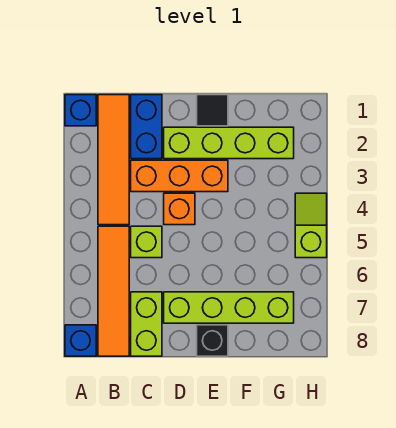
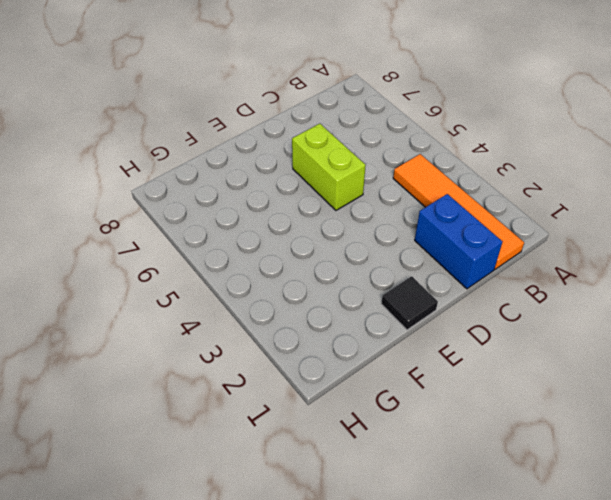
lime 1x2 brick [292,124,366,210] -> lime 1x2 brick moved to [131,292,162,356]
none -> blue 1x1 brick [65,95,96,126]
none -> blue 1x1 brick [65,325,96,356]
none -> orange 1x4 tile [98,226,129,356]

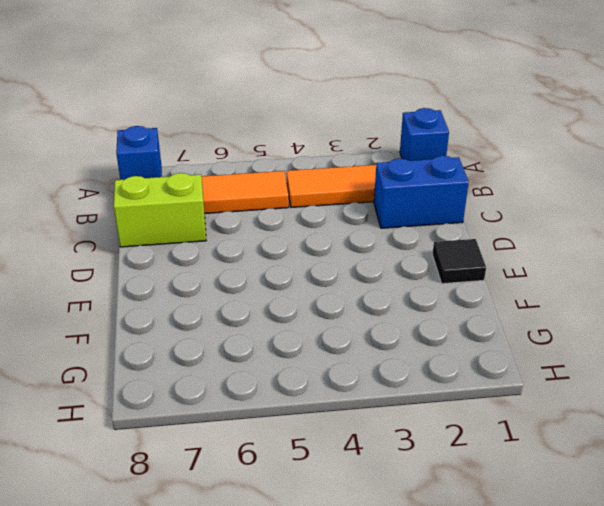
none -> orange 1x3 brick [131,160,228,192]
none -> lime 1x1 brick [131,226,162,258]
none -> lime 1x4 brick [164,127,294,159]

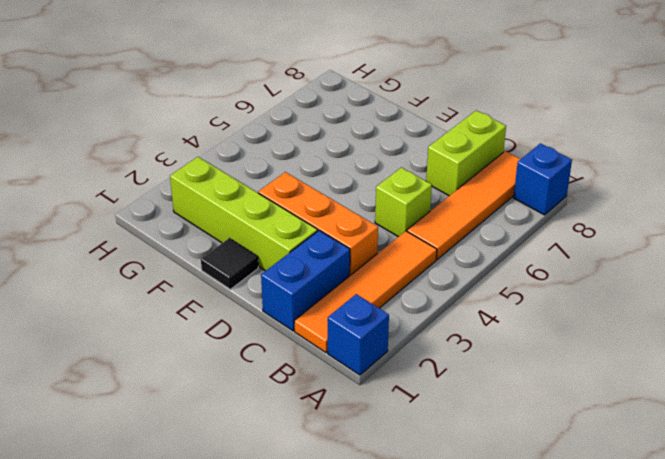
none -> orange 1x1 brick [164,193,195,225]
none -> lime 1x4 brick [164,292,294,323]
none -> black 1x1 brick [197,325,228,356]

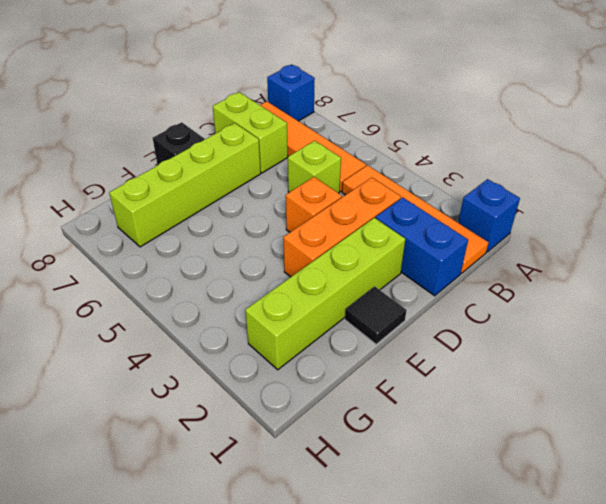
none -> lime 1x2 slope [295,193,327,258]

